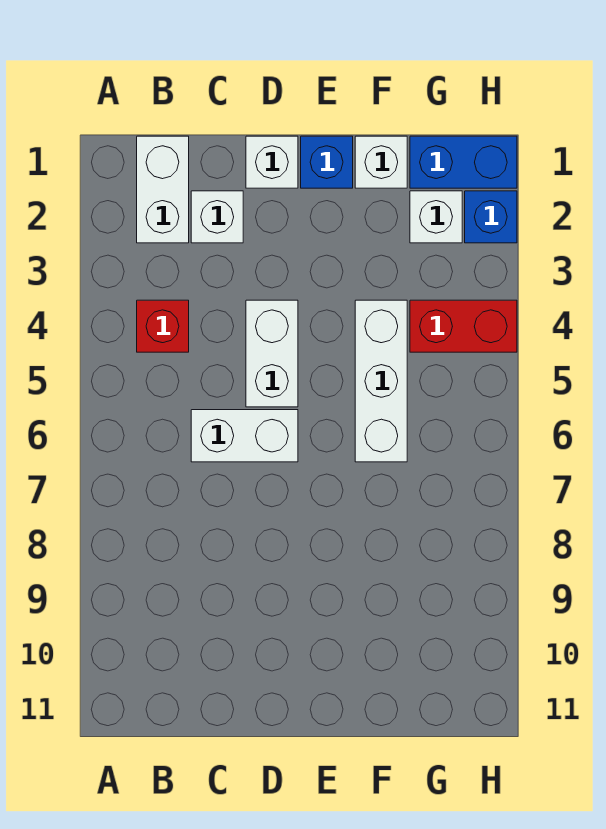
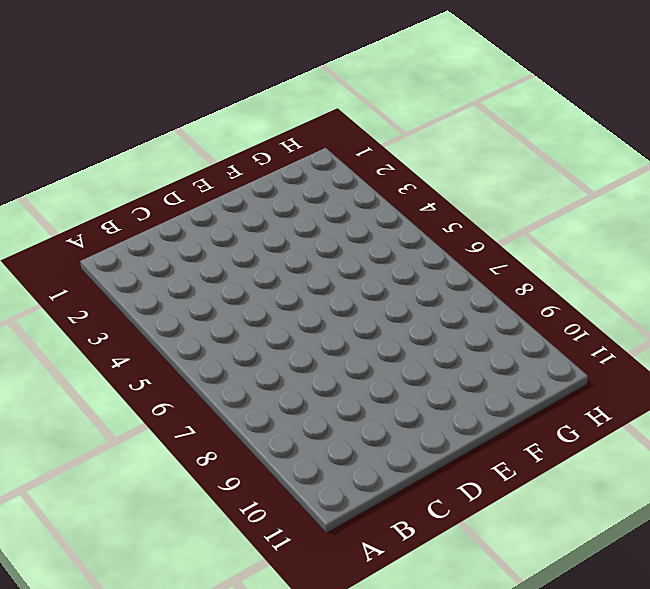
none -> white 1x2 brick [137,136,189,243]
none -> red 1x1 brick [137,300,189,352]
none -> white 1x1 brick [191,191,243,243]

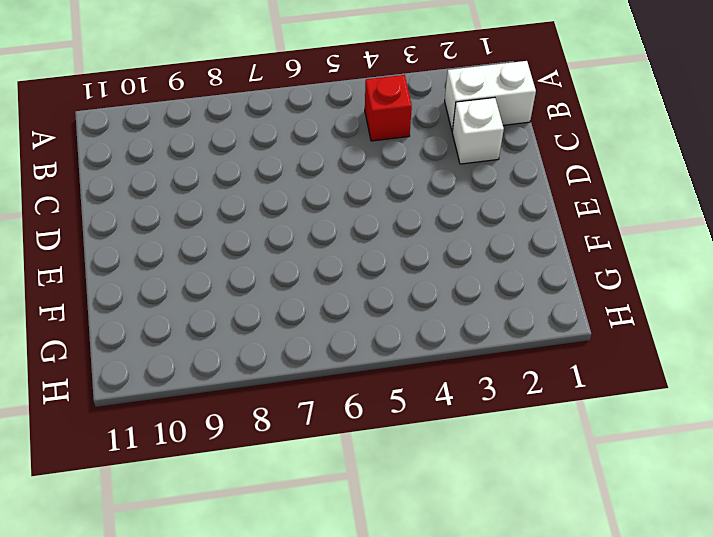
none -> white 1x2 brick [191,410,298,462]
none -> white 1x1 brick [246,136,298,188]
none -> white 1x2 brick [246,300,298,407]

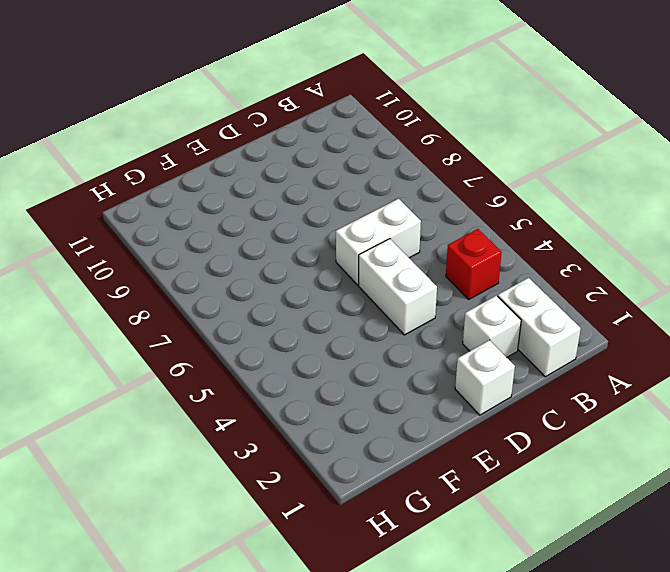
none -> blue 1x1 brick [301,136,353,188]
none -> white 1x1 brick [355,136,407,188]
none -> white 1x3 brick [355,300,407,462]

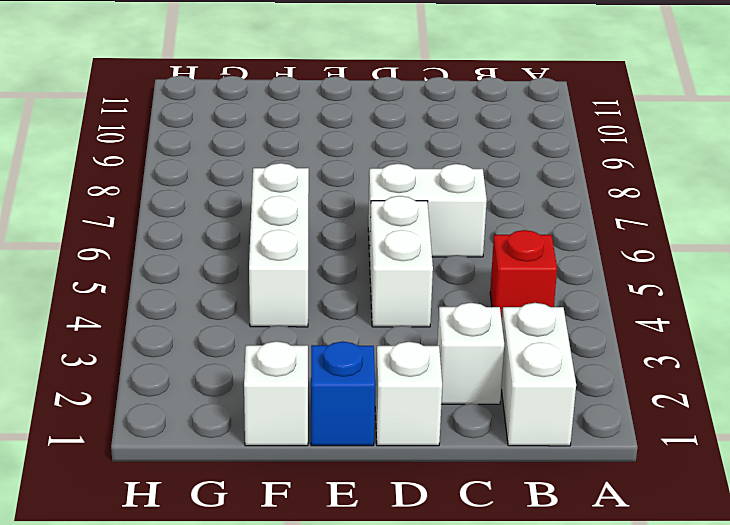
none -> blue 1x2 brick [410,136,517,188]
none -> white 1x1 brick [410,191,462,243]
none -> red 1x2 brick [410,300,517,352]

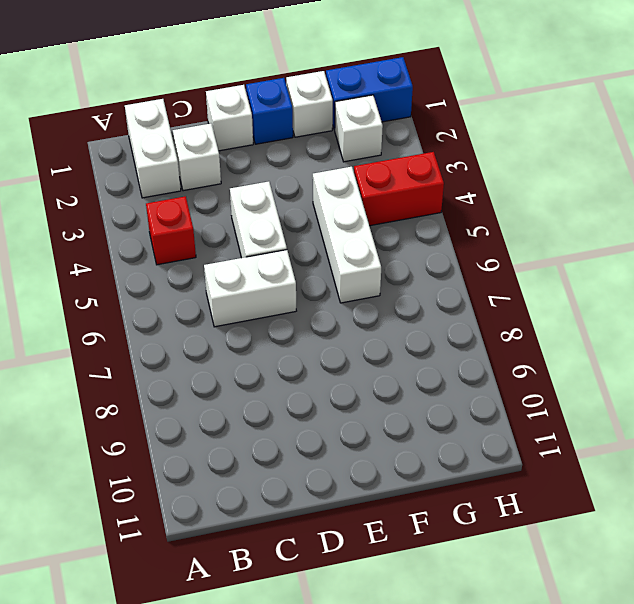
none -> blue 1x1 brick [465,191,517,243]

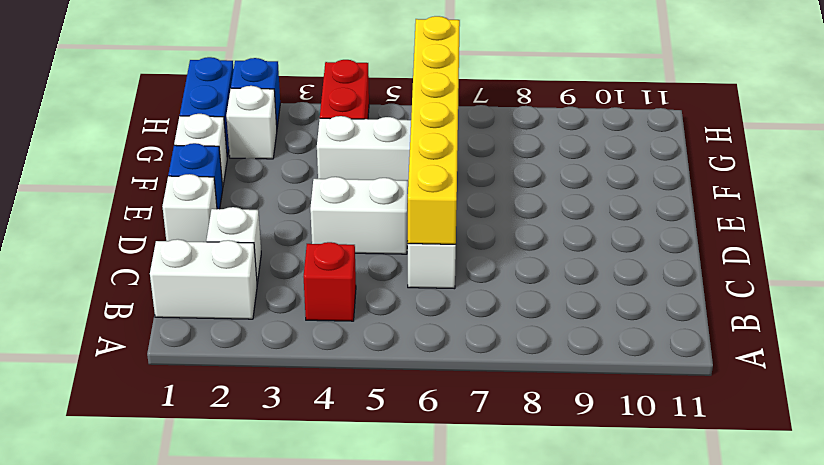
yellow 1x6 brick [408,16,460,244] -> none

